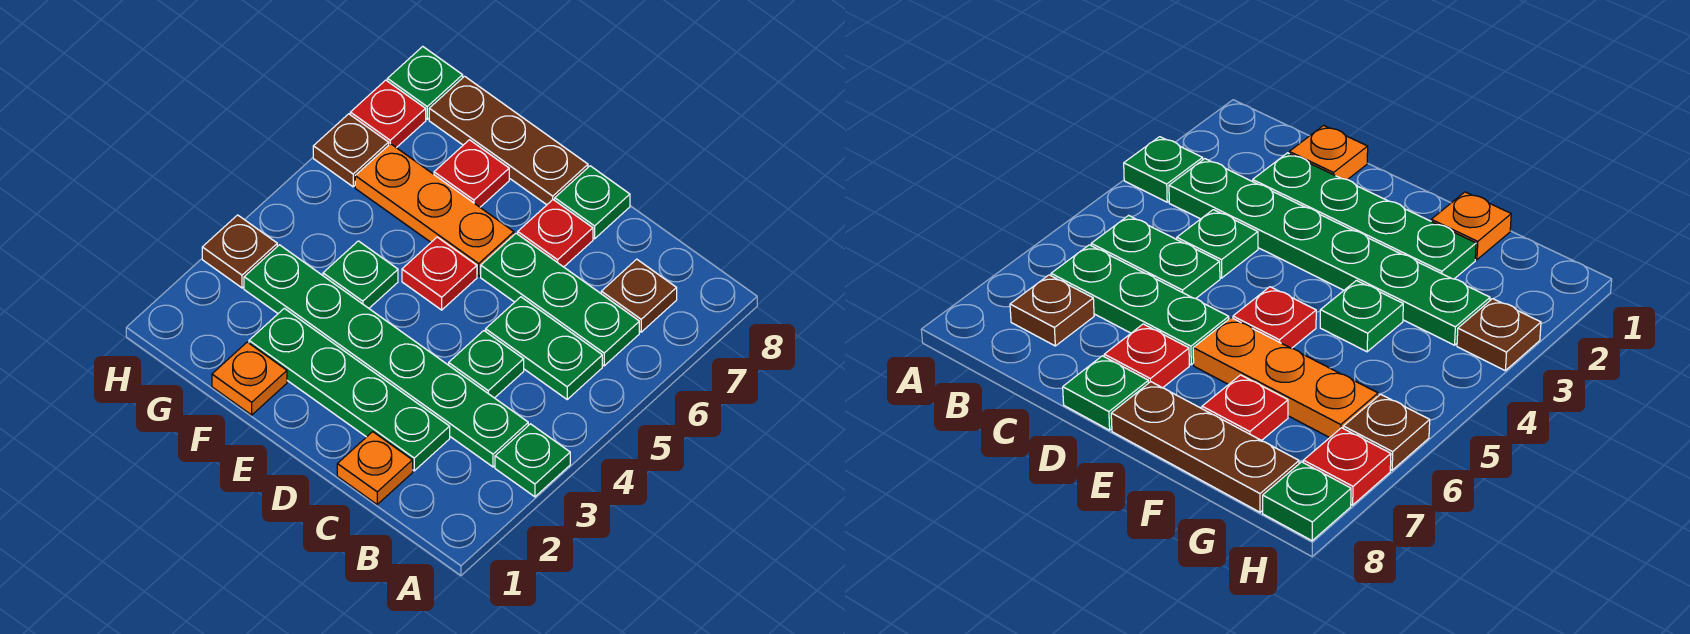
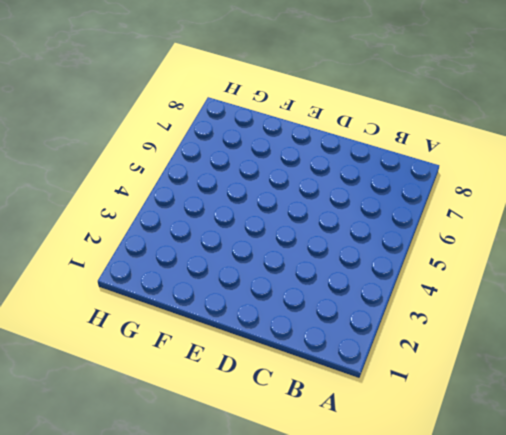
none -> green 1x1 plate [495,424,570,497]
none -> green 1x6 plate [244,245,528,467]
none -> green 1x2 plate [486,297,602,399]

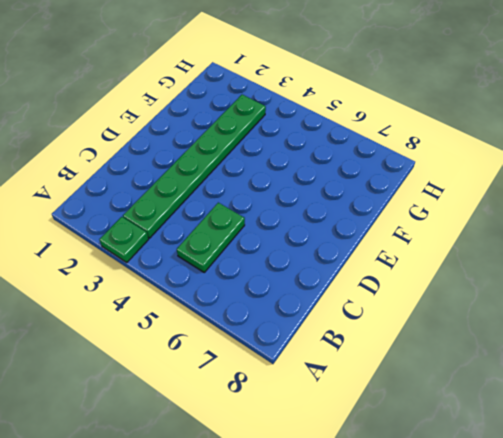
none -> green 1x3 plate [481,233,639,366]
none -> brown 1x1 plate [601,259,677,332]
none -> orange 1x1 plate [337,432,413,504]

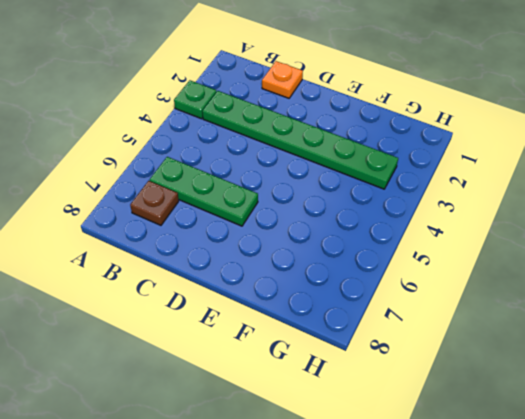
none -> green 1x2 plate [486,297,602,399]
none -> green 1x4 plate [249,308,450,471]
none -> green 1x1 plate [449,331,524,398]

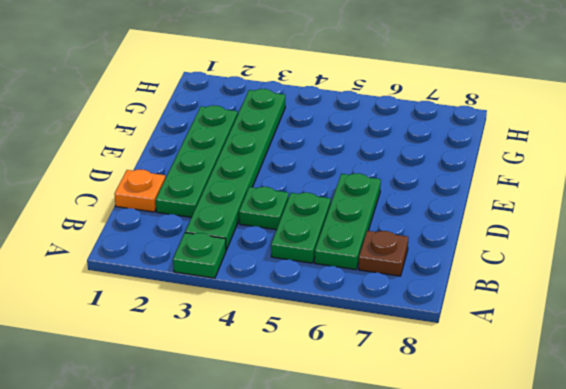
none -> red 1x1 plate [518,200,593,267]
none -> green 1x1 plate [555,166,630,239]
none -> red 1x1 plate [402,237,477,310]

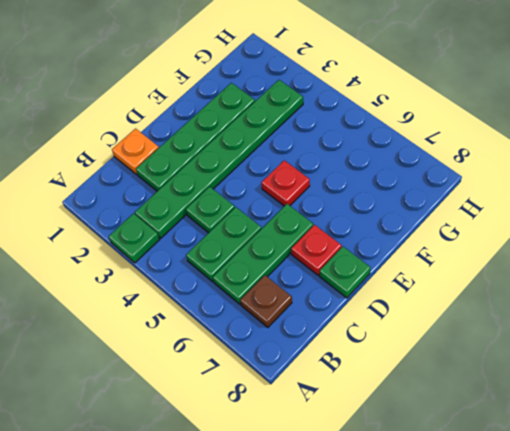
none -> orange 1x3 plate [355,144,514,276]
none -> brown 1x3 plate [429,76,588,205]
none -> orange 1x1 plate [212,342,287,415]

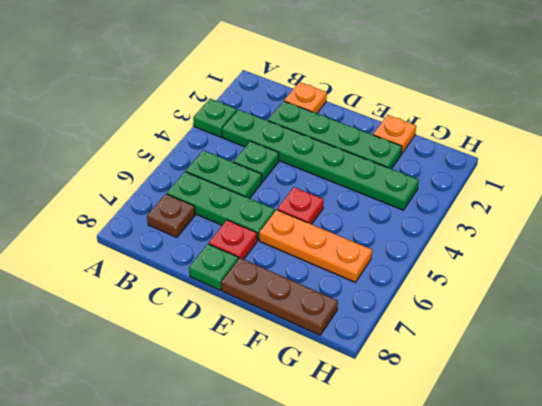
none -> green 1x1 plate [323,241,398,308]
none -> red 1x1 plate [434,140,509,207]
none -> brown 1x1 plate [202,215,277,288]

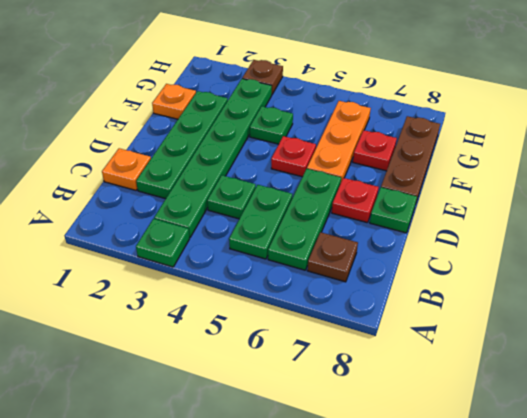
none -> brown 1x1 plate [313,114,389,187]
none -> red 1x1 plate [350,80,426,148]
none -> green 1x1 plate [387,47,463,119]

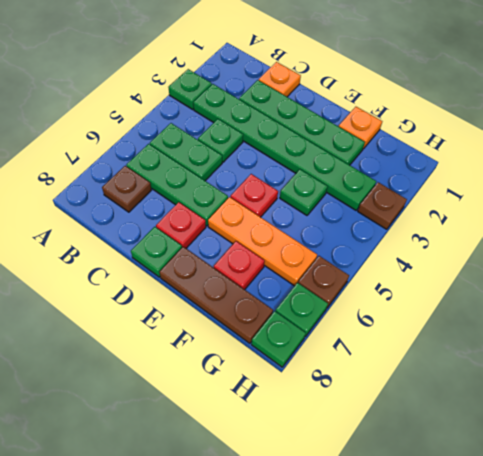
green 1x1 plate [276,283,328,337] -> red 1x1 plate [350,80,426,148]

